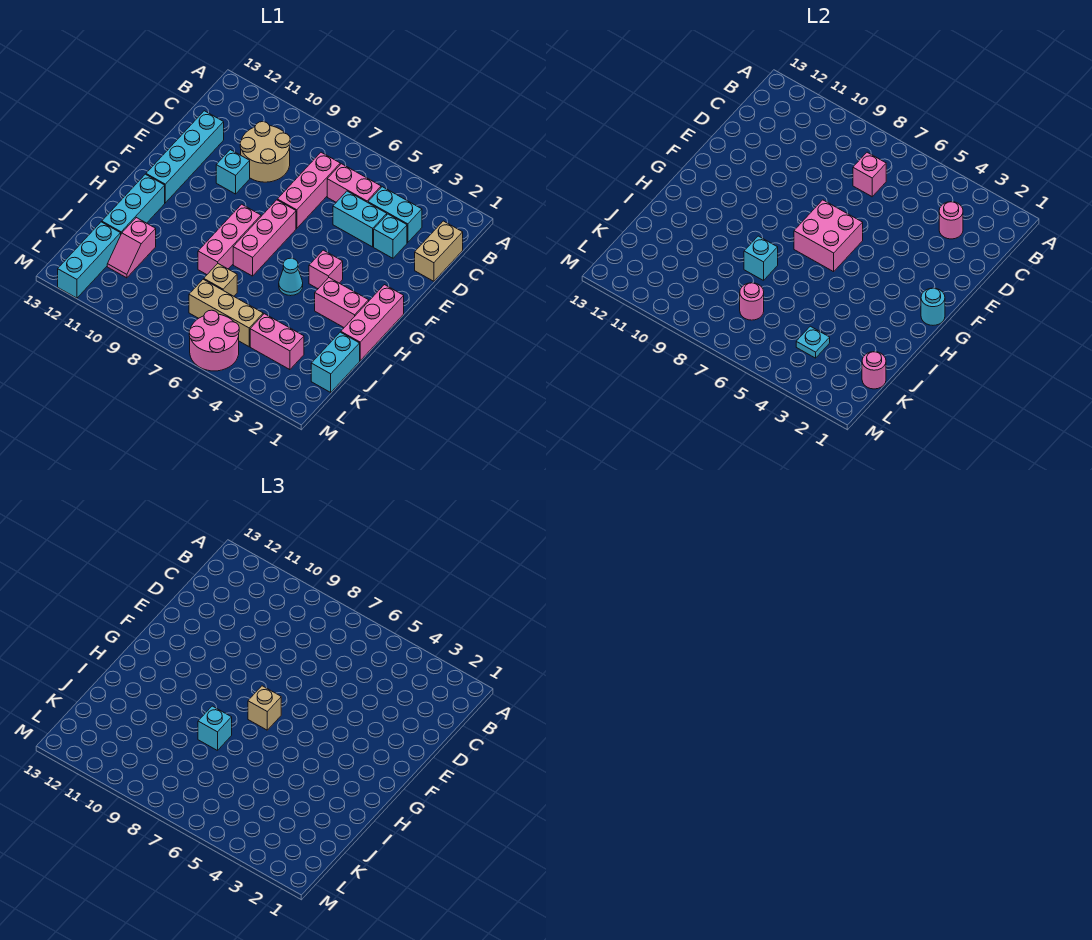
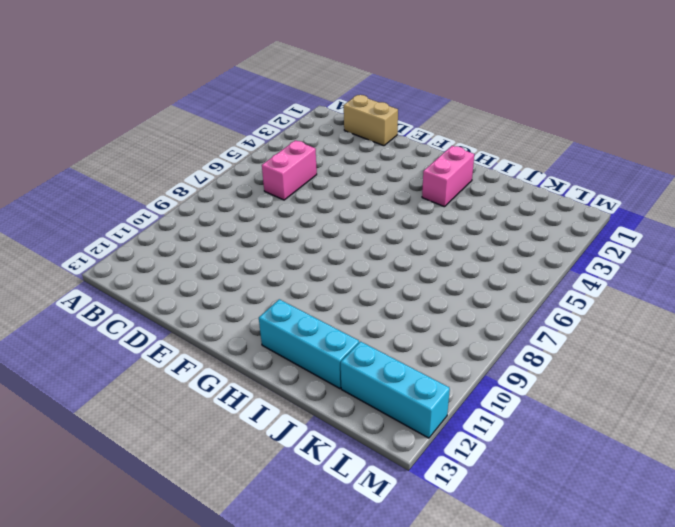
none -> cyan 1x2 brick [368,187,422,243]
none -> pink 1x3 brick [277,152,340,228]
none -> tan 2x2 round brick [240,122,290,182]
none -> cyan 1x1 brick [374,214,407,258]

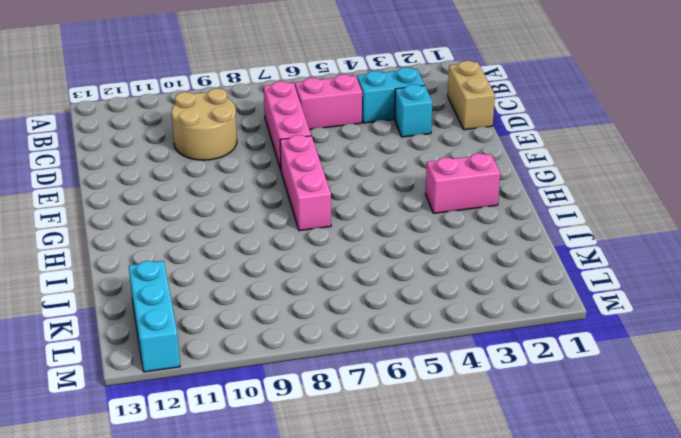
none -> cyan 1x2 brick [333,191,387,247]
none -> cyan 1x4 brick [146,111,224,203]
none -> cyan 1x1 brick [216,150,250,194]
none -> pink 1x3 brick [341,285,404,361]

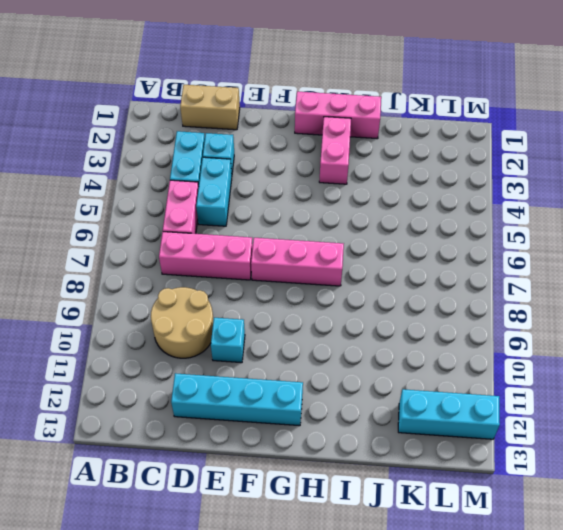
none -> pink 1x1 brick [309,250,343,289]
none -> pink 1x3 brick [198,204,261,275]
none -> cyan 1x1 cone [279,258,303,296]
none -> cyan 1x3 brick [102,174,165,233]

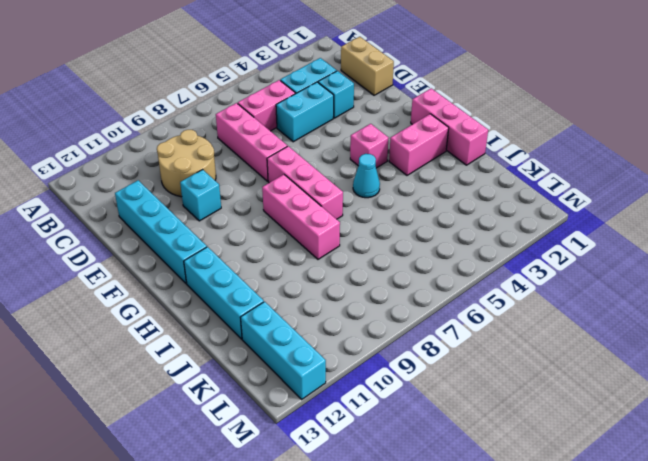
none -> cyan 1x2 brick [311,332,360,392]
none -> tan 1x1 brick [204,264,237,296]
none -> pink 1x2 slope [107,218,156,278]
none -> pink 1x2 brick [250,314,304,370]

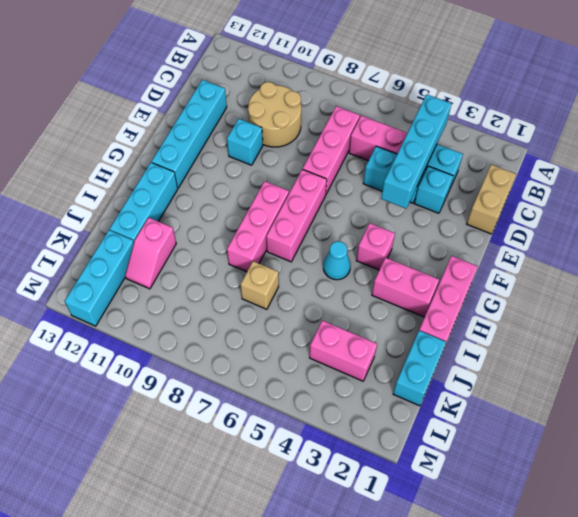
cyan 1x4 brick [381,94,451,208] -> none
none -> tan 1x3 brick [189,279,263,347]
none -> pink 2x2 round brick [189,310,239,371]
none -> pink 1x1 round brick [939,202,963,239]
none -> pink 1x1 brick [853,152,886,197]

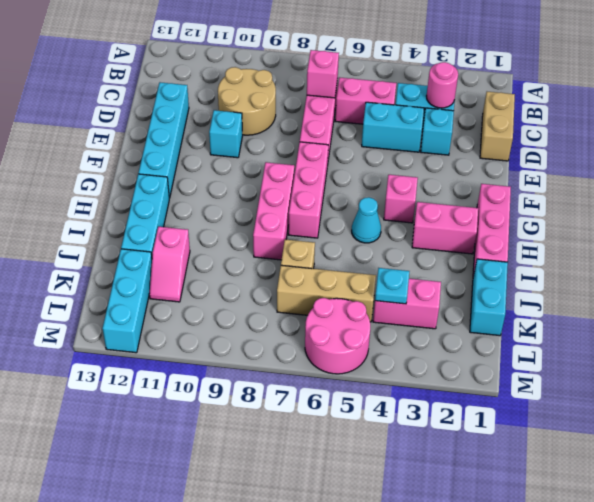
none -> pink 2x2 brick [794,200,863,272]
none -> cyan 1x1 round brick [921,288,945,325]
none -> cyan 1x1 brick [744,236,778,281]
none -> pink 1x1 round brick [862,352,886,389]

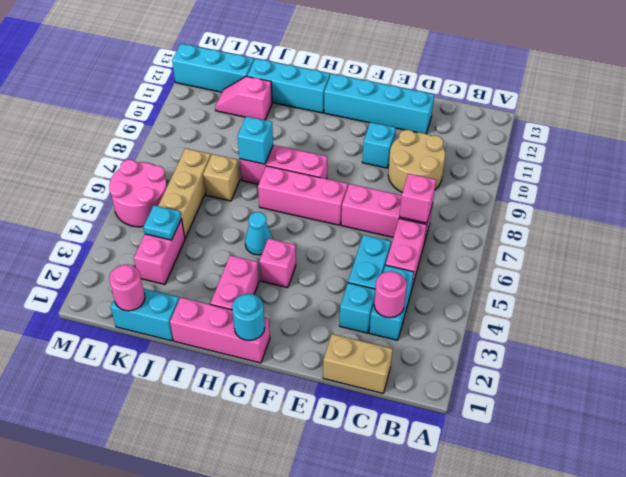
none -> pink 2x2 brick [794,200,863,272]
none -> pink 1x1 round brick [740,283,764,320]
none -> tan 1x1 brick [248,686,281,730]
none -> cyan 1x1 brick [198,706,232,751]

